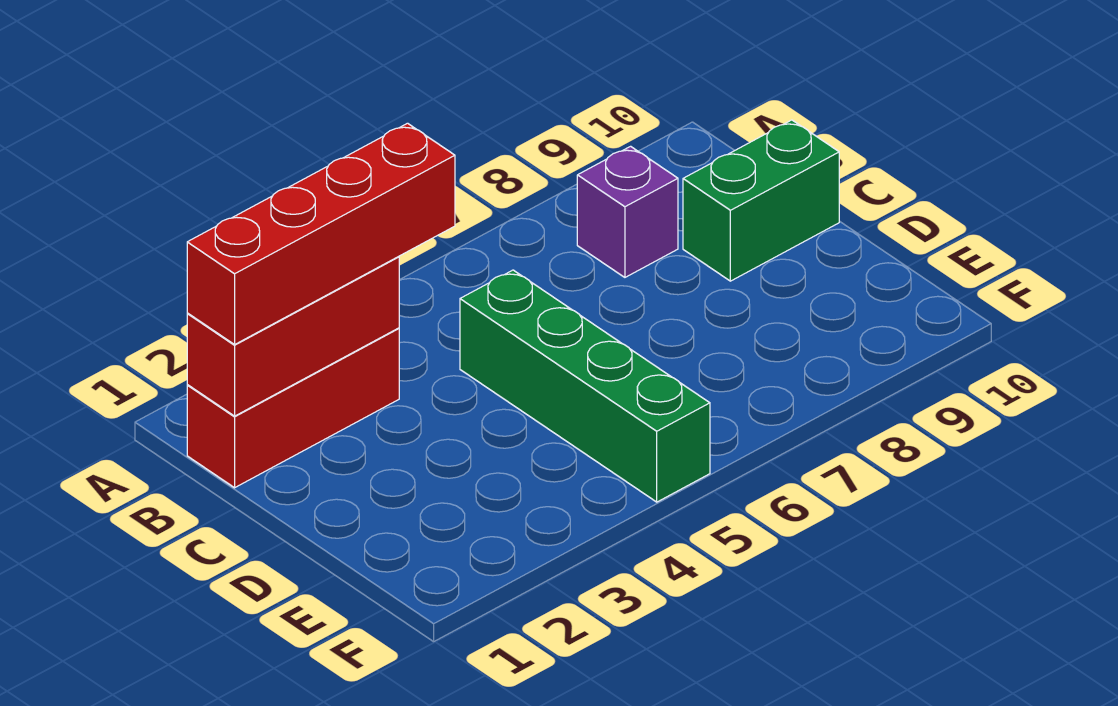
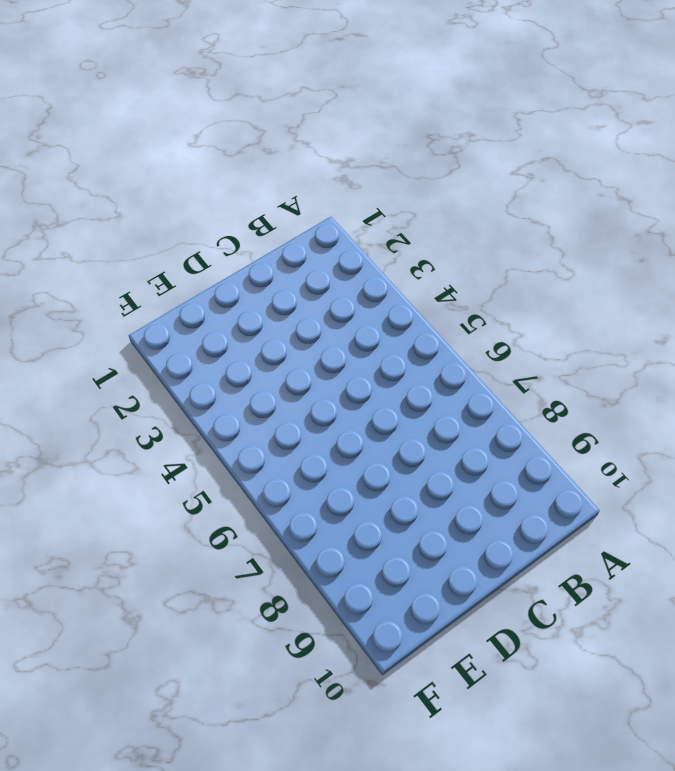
none -> red 1x3 brick [187,328,399,488]
none -> purple 1x1 brick [577,146,678,277]

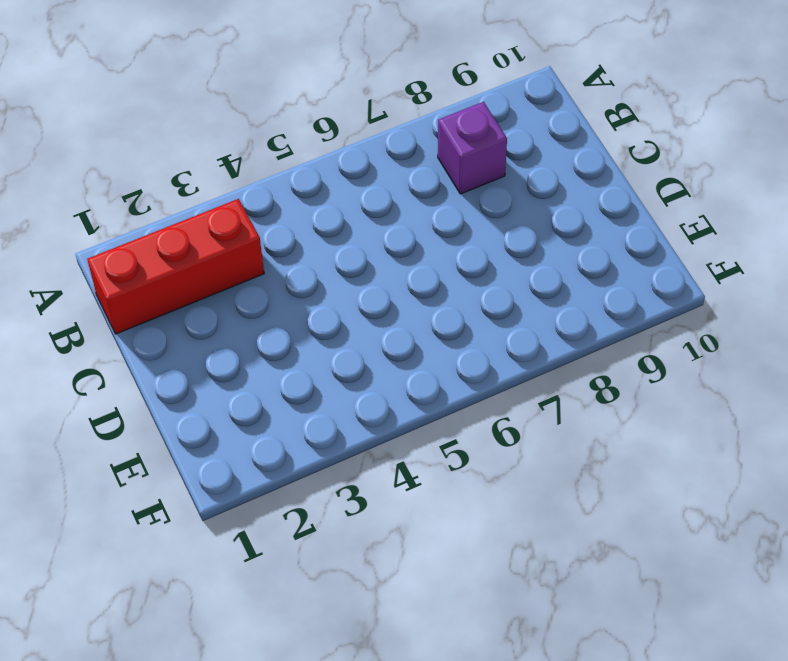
none -> green 1x4 brick [460,270,710,502]
none -> green 1x2 brick [683,120,839,281]

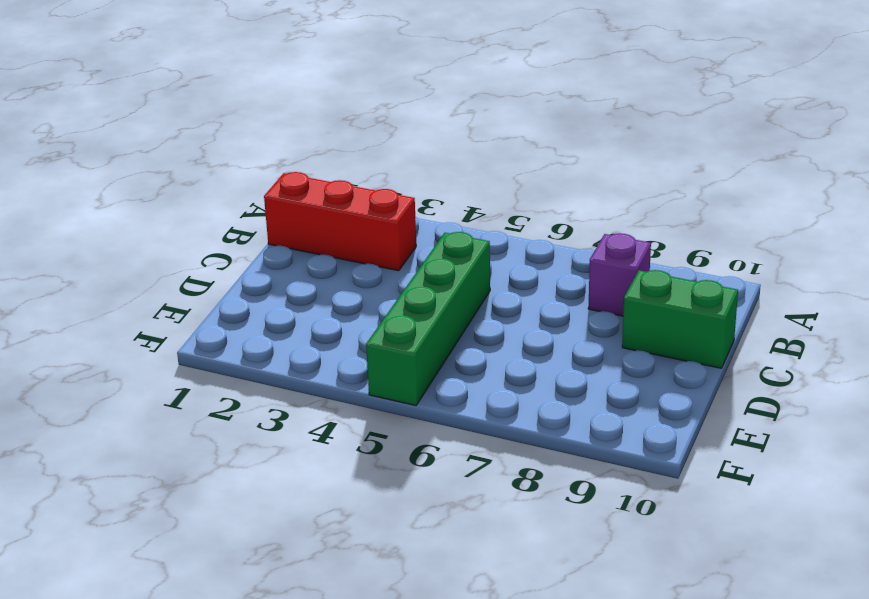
none -> red 1x3 brick [187,257,399,416]
none -> red 1x4 brick [187,123,455,345]

